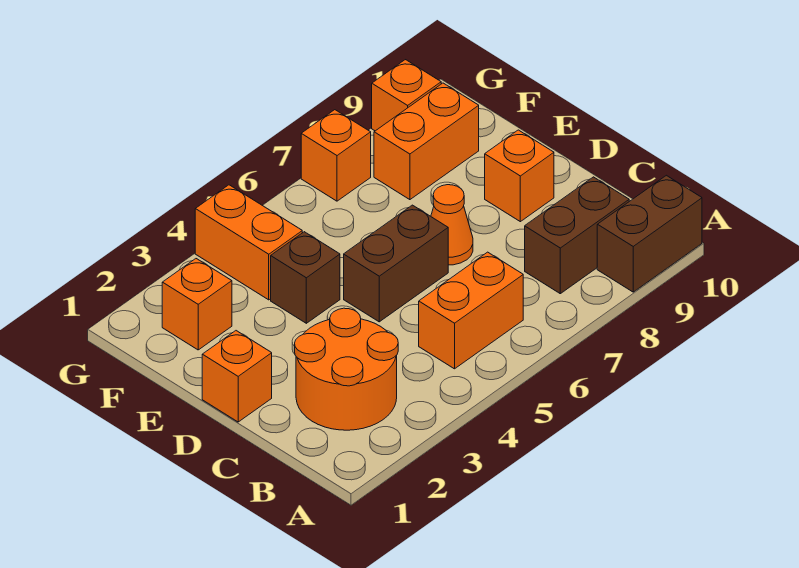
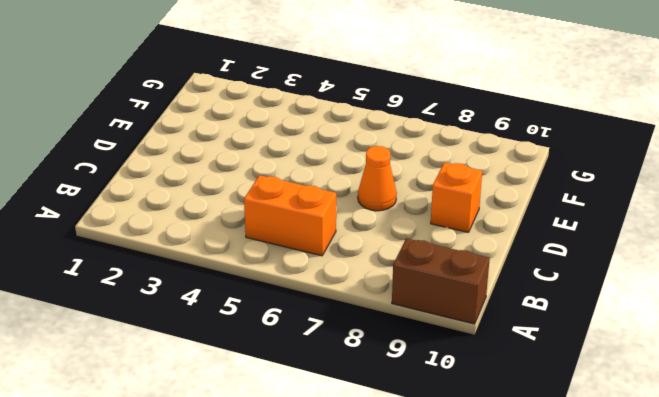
none -> orange 2x2 round brick [295,308,398,430]
none -> brown 1x2 brick [525,177,629,294]
none -> orange 1x1 brick [202,331,272,422]

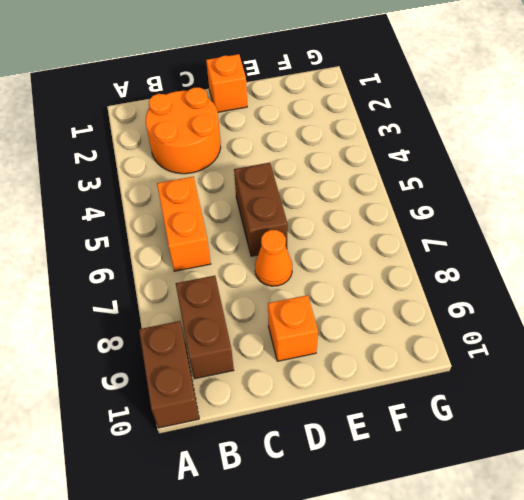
none -> brown 1x1 brick [271,232,340,323]
none -> orange 1x1 brick [162,259,232,350]
none -> orange 1x2 brick [195,185,302,300]

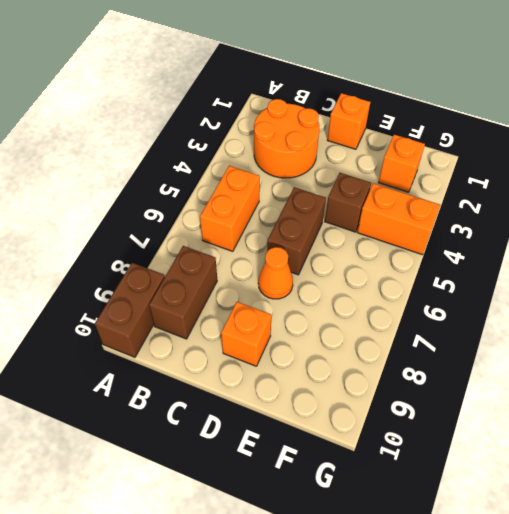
none -> orange 1x2 brick [374,83,479,200]
none -> orange 1x1 brick [301,110,371,201]
none -> orange 1x1 brick [372,60,441,131]

